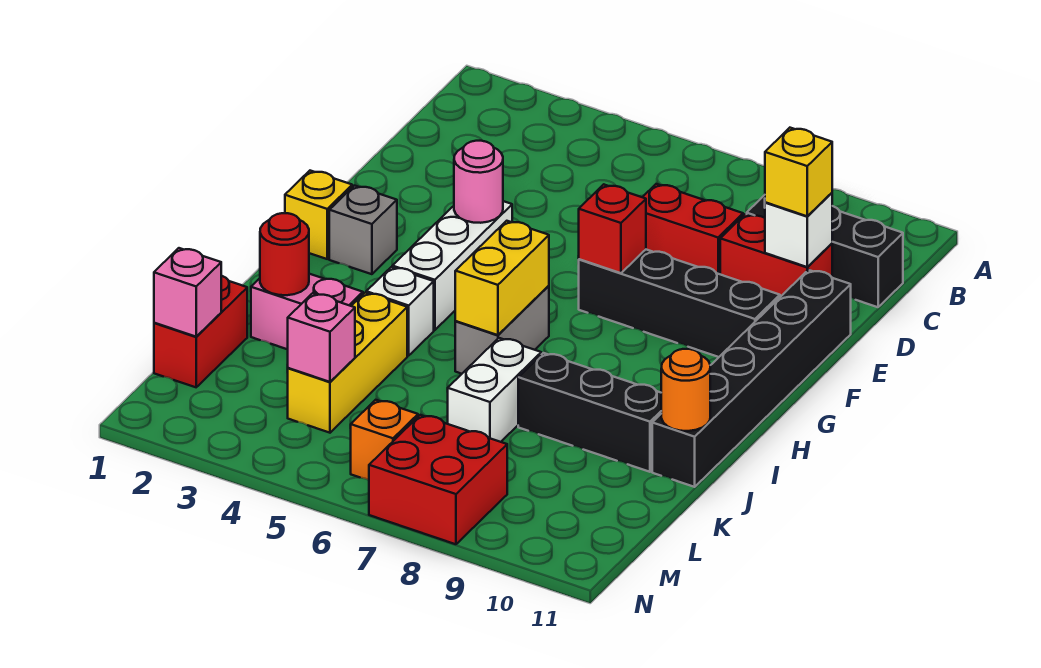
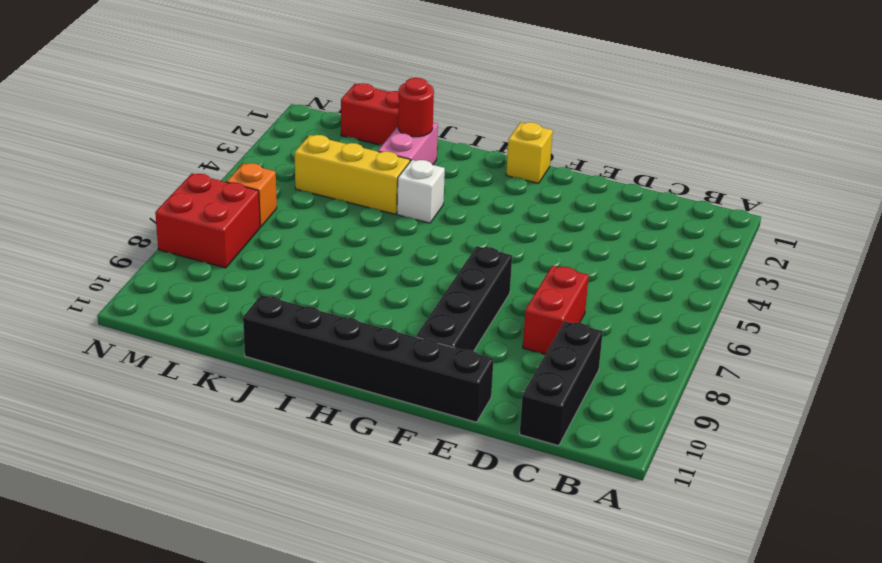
none -> red 1x2 brick [720,214,832,297]
none -> white 1x3 brick [392,201,512,330]
none -> grey 1x1 brick [329,186,397,274]

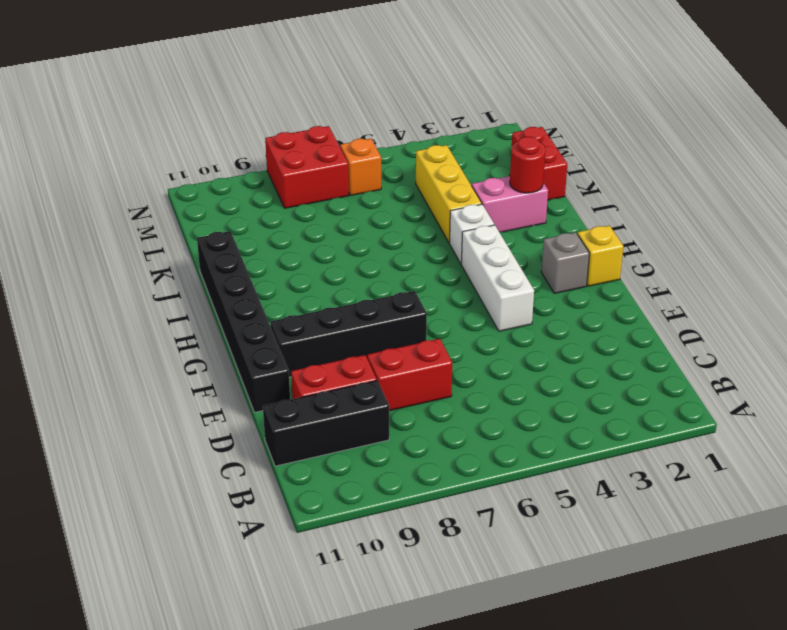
none -> grey 1x2 brick [455,286,549,374]
none -> white 1x2 brick [448,338,541,442]
none -> black 1x3 brick [518,353,661,472]

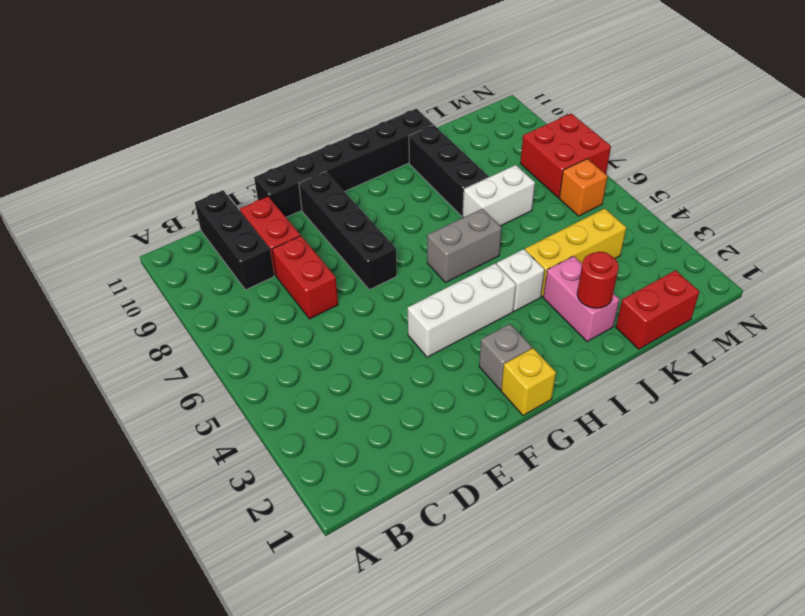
none -> white 1x1 brick [765,193,832,267]
none -> pink 1x1 round brick [454,141,503,223]
none -> red 1x1 brick [579,184,646,273]

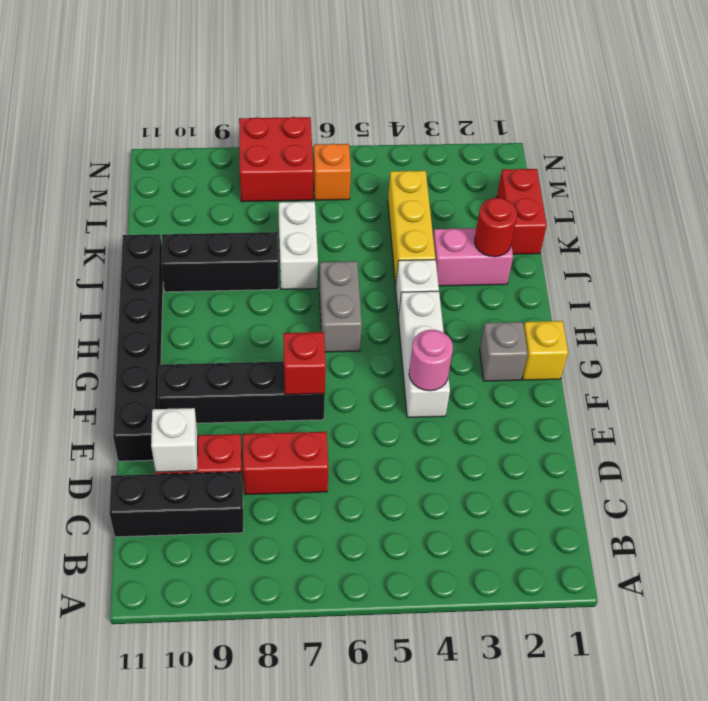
none -> yellow 1x2 brick [455,221,549,335]
none -> orange 1x1 round brick [661,349,710,431]
none -> pink 1x1 brick [154,248,221,337]

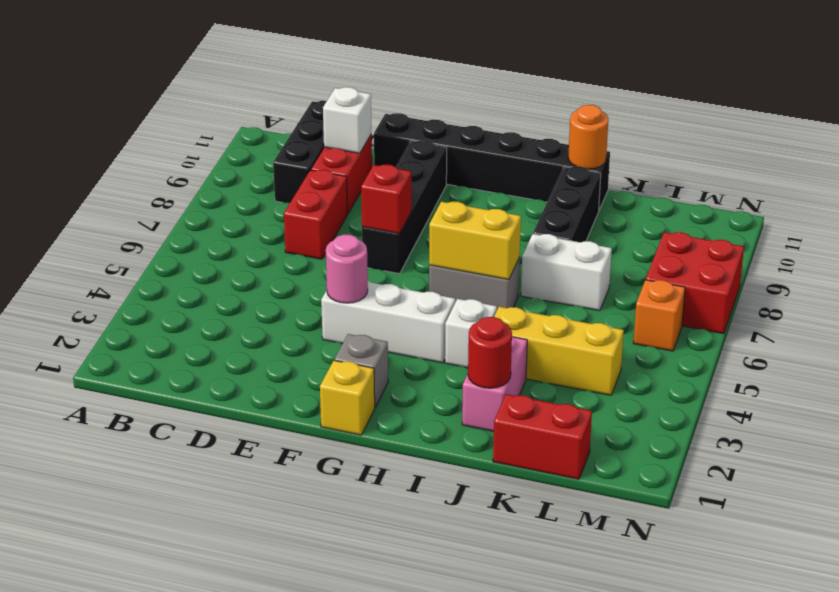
none -> pink 1x1 brick [154,248,221,337]
none -> pink 1x1 brick [287,293,355,382]
none -> yellow 1x1 brick [765,128,832,216]

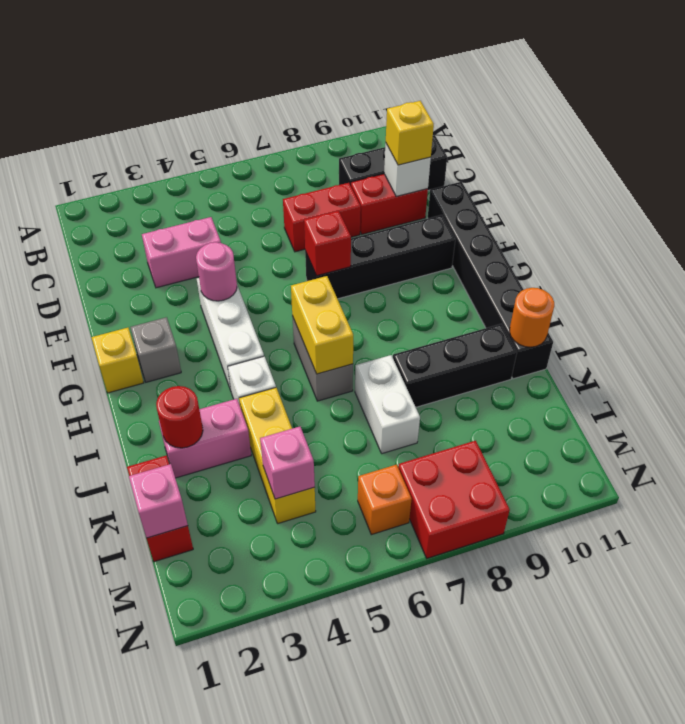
pink 1x2 brick [142,217,221,288] -> none

